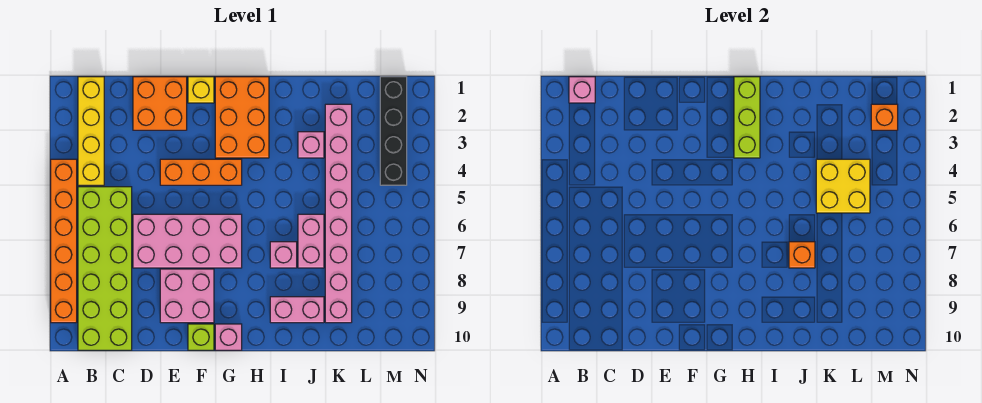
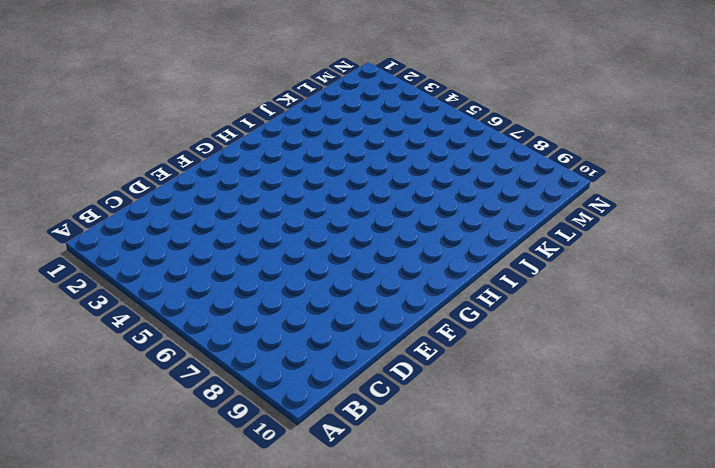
none -> orange 1x6 brick [51,159,77,323]
none -> yellow 1x4 brick [78,77,104,185]
none -> lime 2x6 brick [78,187,132,350]

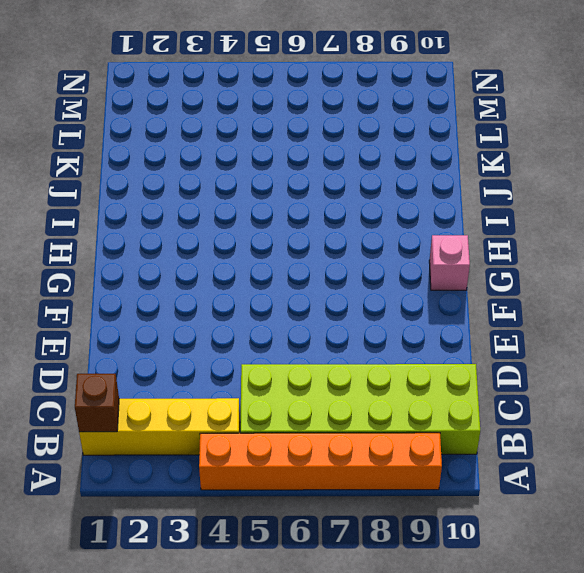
brown 1x1 brick [75,374,119,432] -> pink 1x1 brick [569,77,595,103]
none -> orange 2x2 brick [133,77,187,130]
none -> pink 2x4 brick [133,214,242,268]
none -> orange 1x3 brick [160,159,242,185]

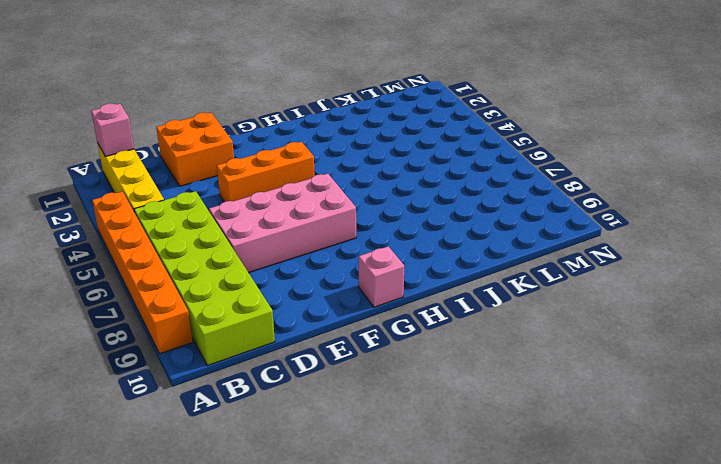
none -> pink 2x2 brick [160,269,214,323]
none -> yellow 1x1 brick [188,77,214,103]
none -> lime 1x1 brick [188,324,214,350]

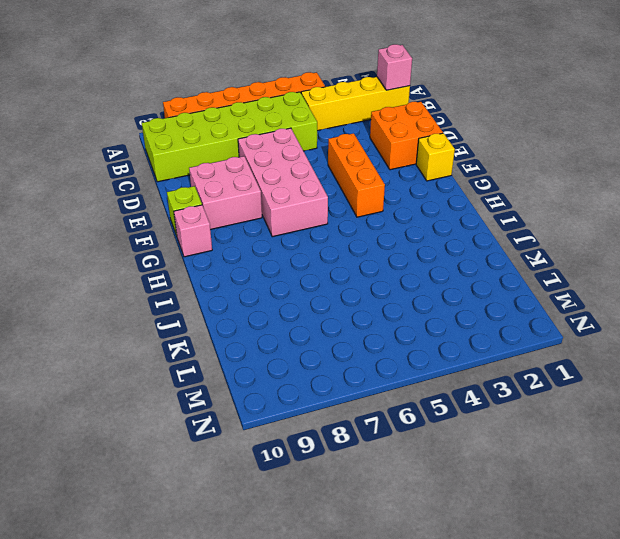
none -> orange 2x3 brick [215,77,269,158]
none -> pink 1x1 brick [270,242,297,268]
none -> pink 1x2 brick [270,297,324,323]

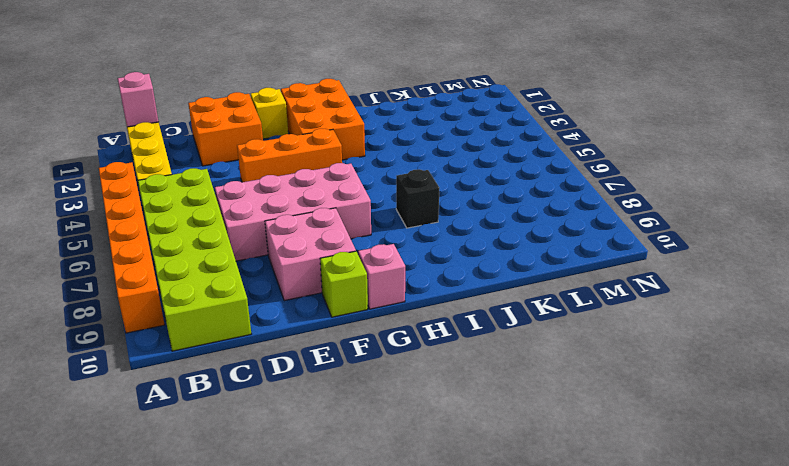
black 1x1 brick [396,169,440,228] -> pink 1x1 brick [270,242,297,268]
none -> pink 1x2 brick [270,297,324,323]
none -> pink 1x1 brick [298,132,324,158]
none -> pink 1x2 brick [298,214,324,268]

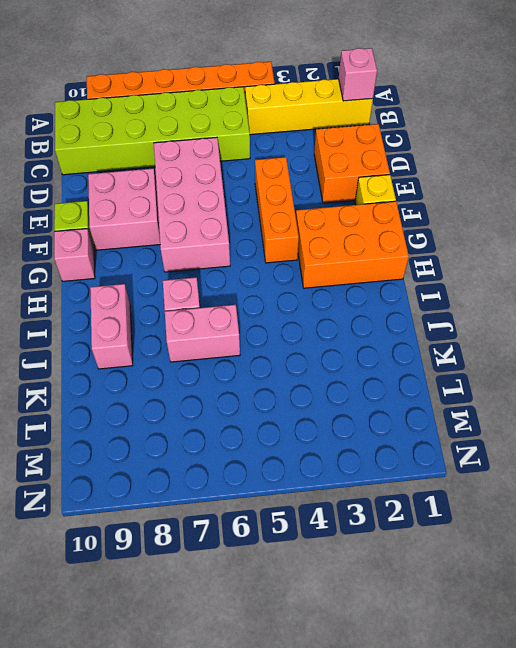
none -> pink 1x1 brick [298,132,324,158]
none -> pink 1x8 brick [325,104,352,323]
none -> black 1x4 brick [380,77,407,185]

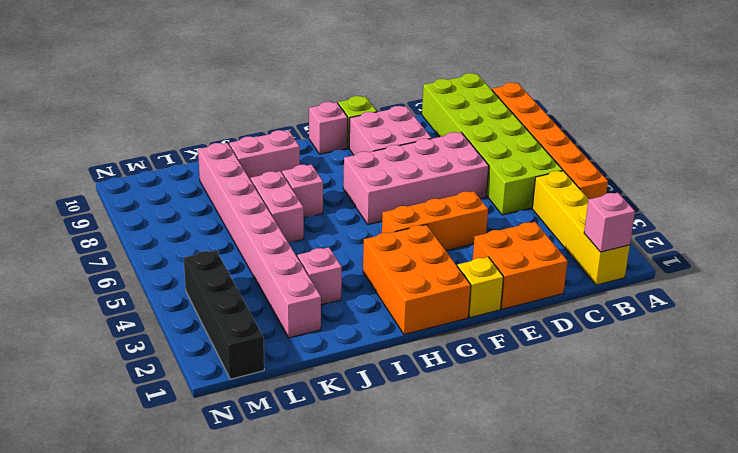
none -> lime 1x3 brick [734,77,760,158]
none -> orange 1x1 brick [789,242,815,268]
none -> yellow 2x2 brick [816,159,870,213]

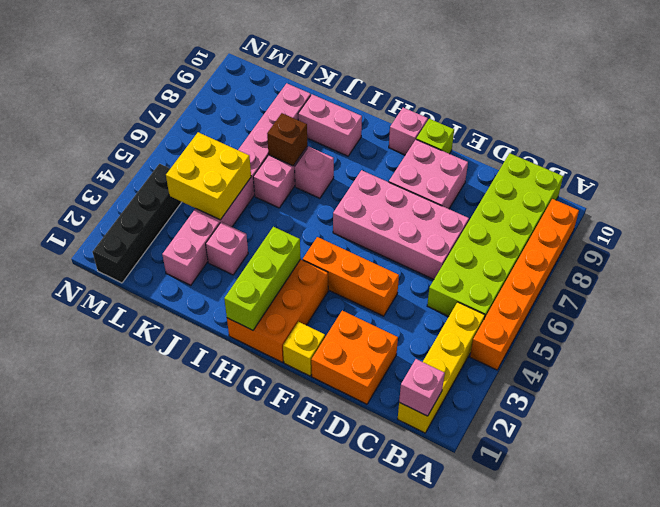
brown 1x1 brick [267,113,307,166] -> orange 1x1 brick [789,242,815,268]
none -> orange 1x1 brick [871,104,898,130]

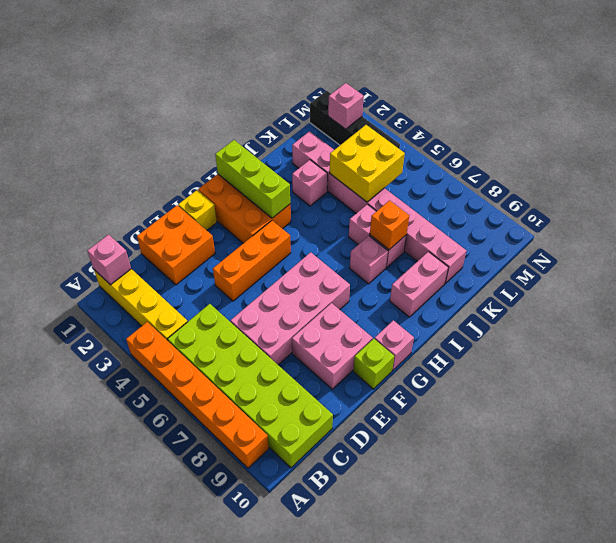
pink 1x1 brick [328,83,364,129] -> orange 1x1 brick [871,104,898,130]

